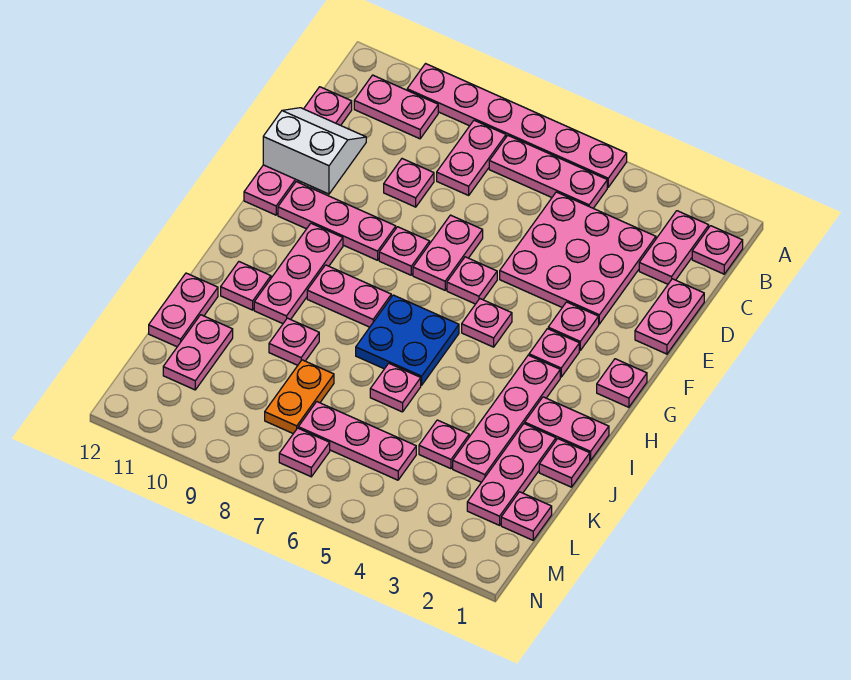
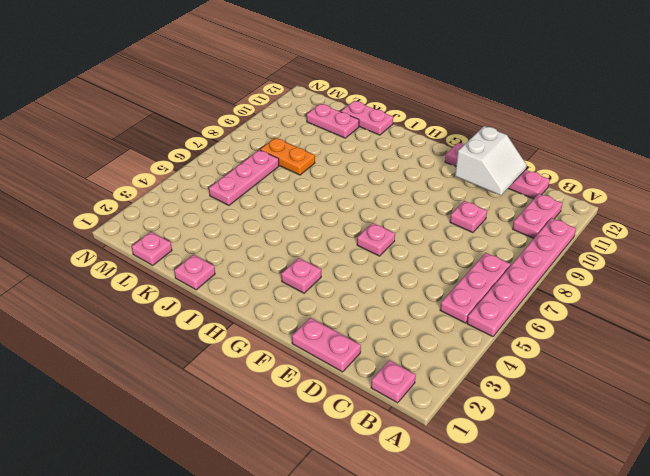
none -> pink 1x2 plate [639,211,709,284]
none -> pink 1x2 plate [437,120,506,195]
none -> pink 3x3 plate [500,192,656,324]
none -> pink 1x2 plate [413,215,483,290]

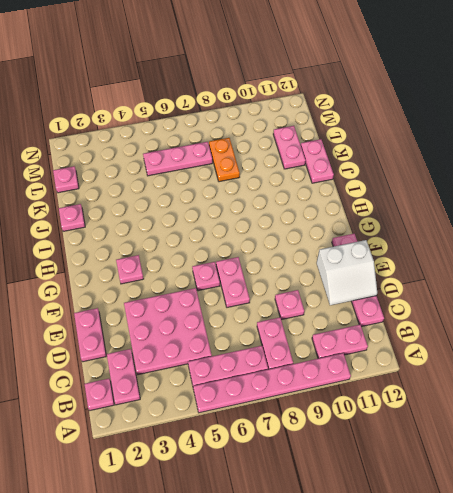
none -> pink 1x1 plate [548,302,599,350]
none -> pink 1x1 plate [379,227,430,275]
none -> pink 1x3 plate [278,182,396,260]
none -> pink 1x1 plate [597,359,647,407]

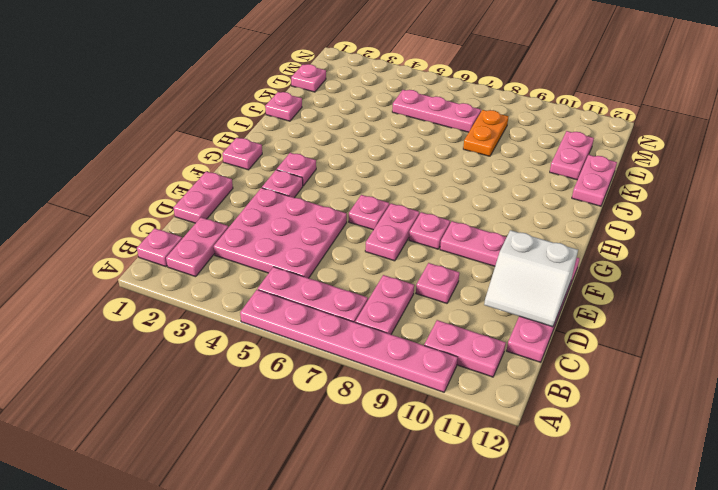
none -> pink 1x1 plate [462,299,512,347]
none -> pink 1x3 plate [254,223,343,324]
none -> pink 1x4 plate [453,355,560,482]
none -> blue 2x2 plate [356,295,459,385]

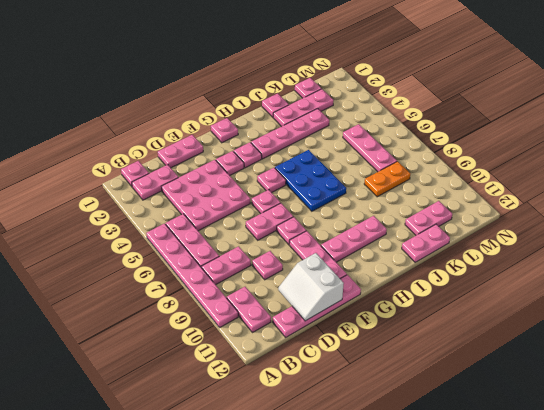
blue 2x3 plate [275,150,346,211] -> blue 2x2 plate [356,295,459,385]
none -> pink 1x2 plate [307,265,391,327]
none -> pink 1x2 plate [525,397,609,461]
none -> pink 1x1 plate [221,262,271,310]
none -> pink 1x1 plate [370,363,421,412]

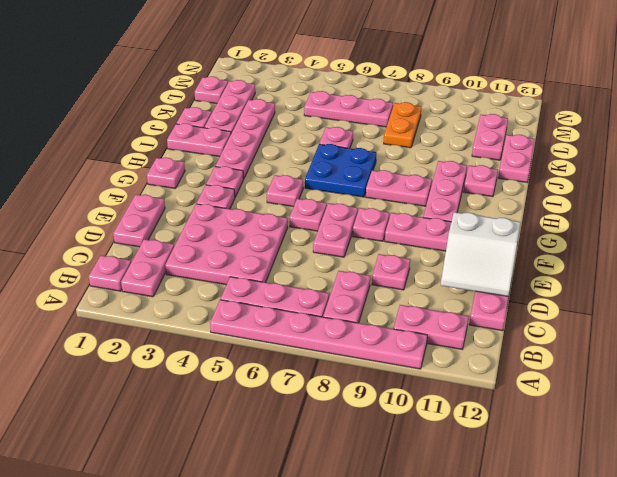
none -> pink 1x1 plate [269,318,319,365]
none -> pink 1x1 plate [419,420,469,469]
none -> pink 1x1 plate [279,428,330,477]

